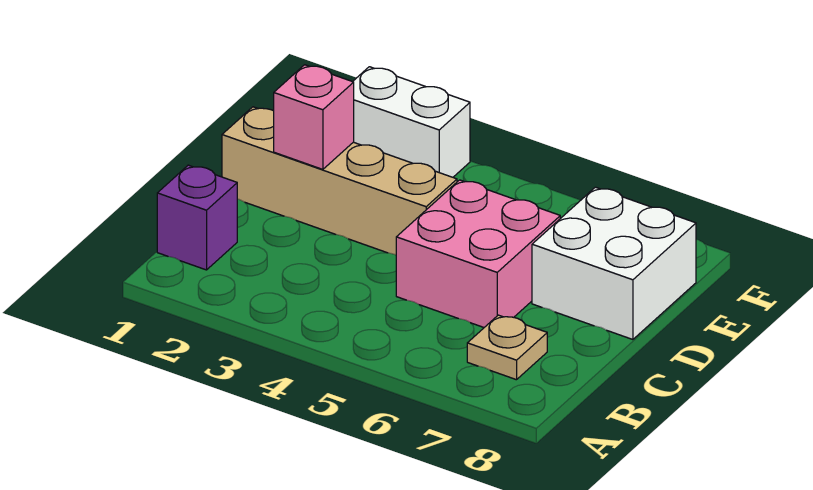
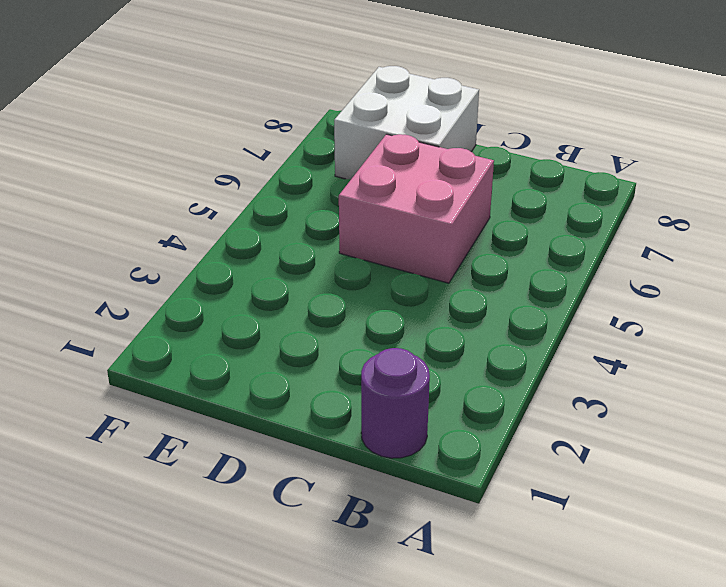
purple 1x1 round brick [361,348,430,458] -> purple 1x1 brick [157,165,237,270]
none -> tan 1x1 plate [467,315,547,380]
none -> tan 1x4 brick [222,107,457,255]

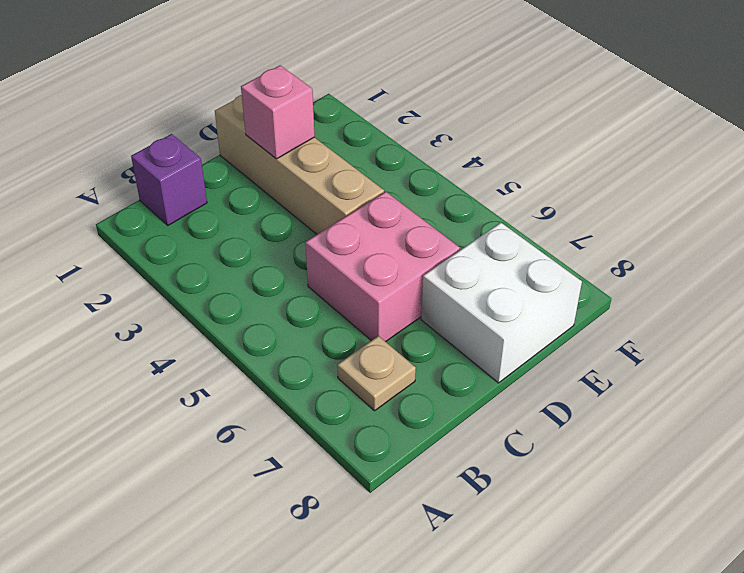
none -> white 1x2 brick [353,67,470,177]

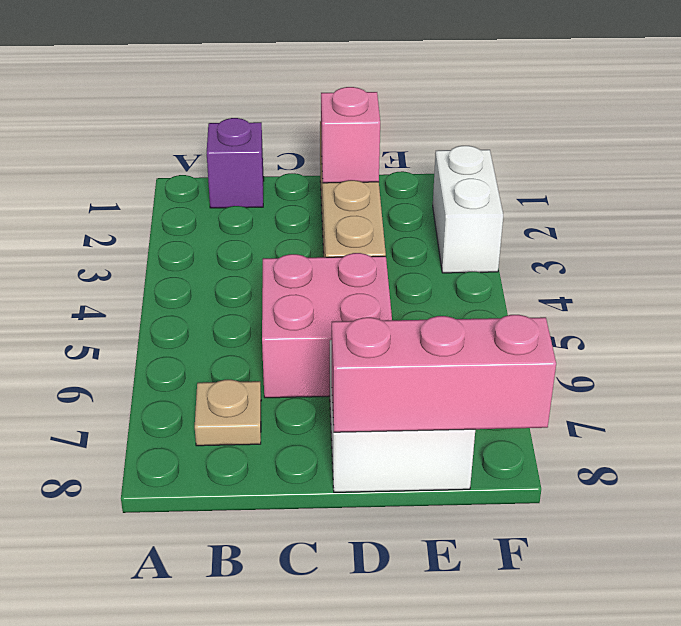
pink 1x3 brick [332,315,556,432] -> none

